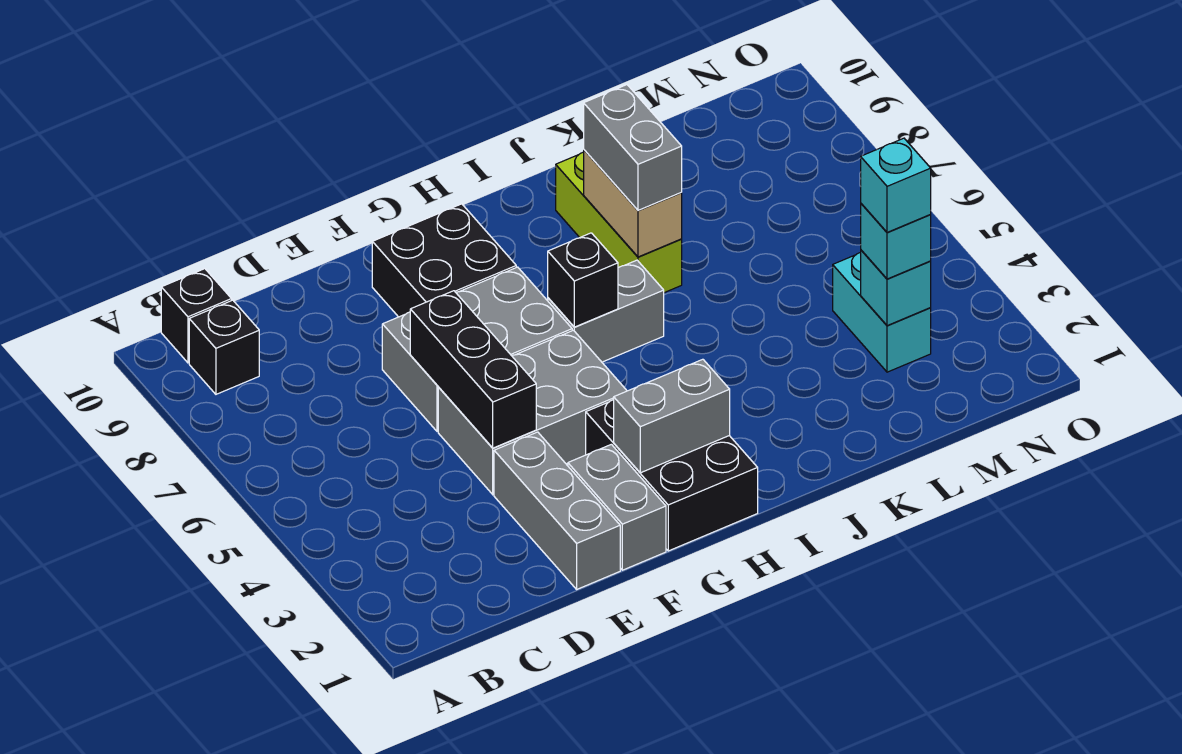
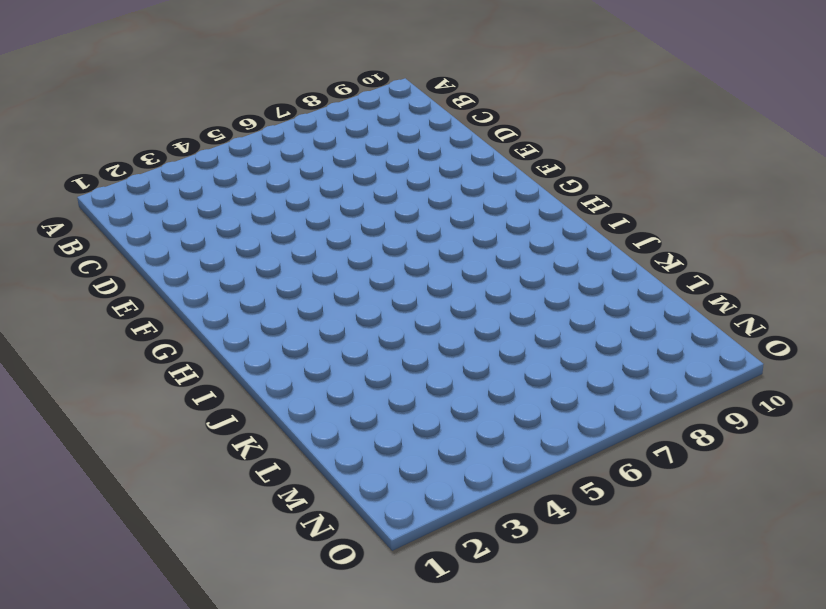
none -> black 1x1 brick [189,300,259,394]
none -> black 1x1 brick [161,269,232,363]
none -> grey 1x3 brick [494,432,620,589]

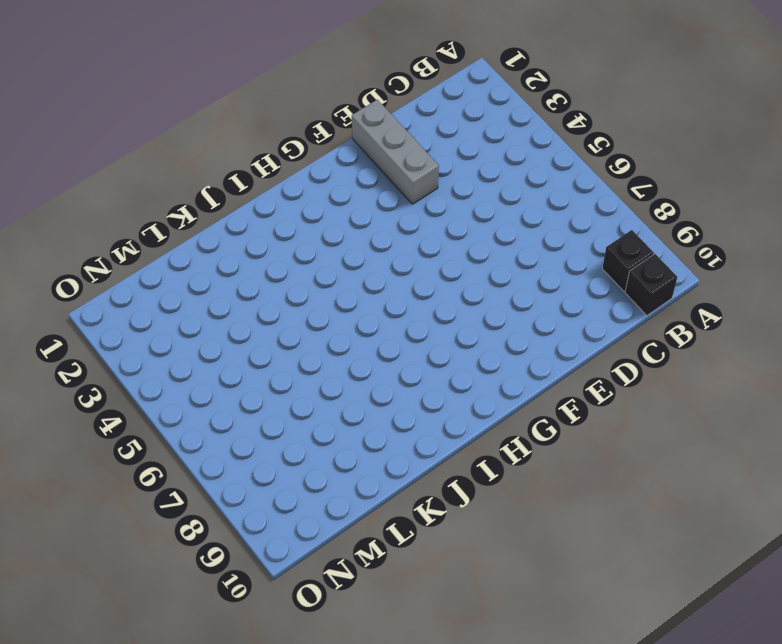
none -> grey 2x3 brick [438,330,627,495]
none -> grey 2x3 brick [382,267,572,431]
none -> grey 1x2 brick [568,444,666,570]

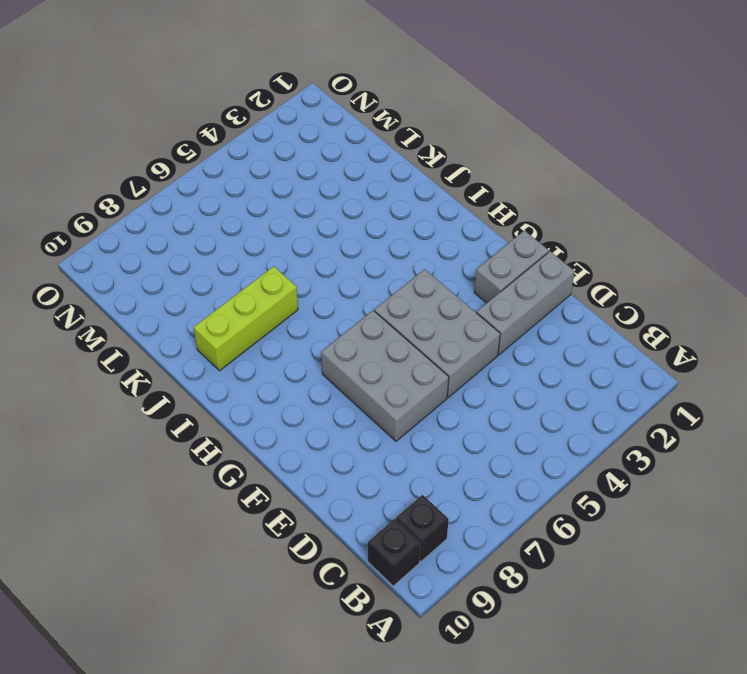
none -> black 2x2 brick [372,204,516,317]
none -> black 2x3 brick [586,400,758,551]
none -> grey 1x2 brick [548,260,664,362]

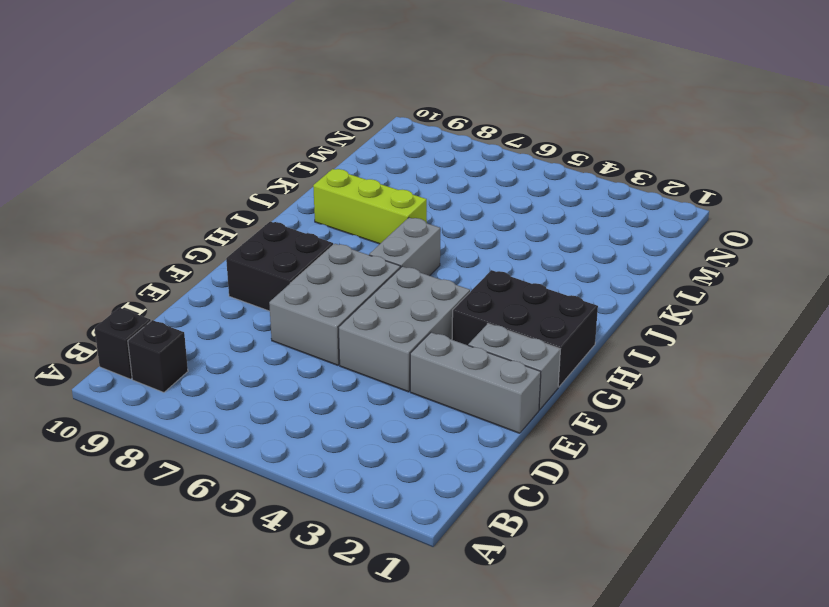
none -> cyan 1x2 brick [833,252,931,372]
none -> black 1x3 brick [410,291,536,448]
none -> grey 1x2 brick [614,359,730,473]

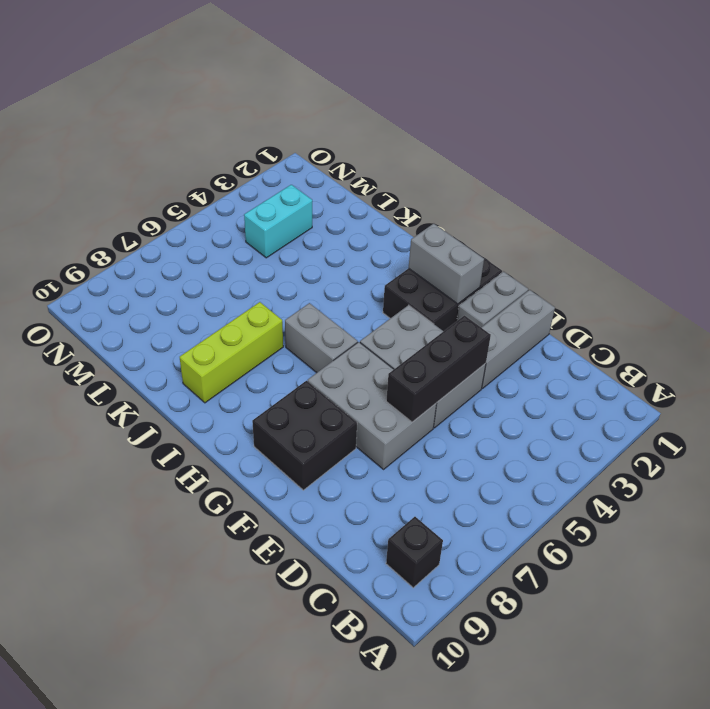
none -> black 1x1 brick [161,269,232,363]
none -> black 1x1 brick [548,233,618,327]
none -> tan 1x2 brick [584,150,682,257]

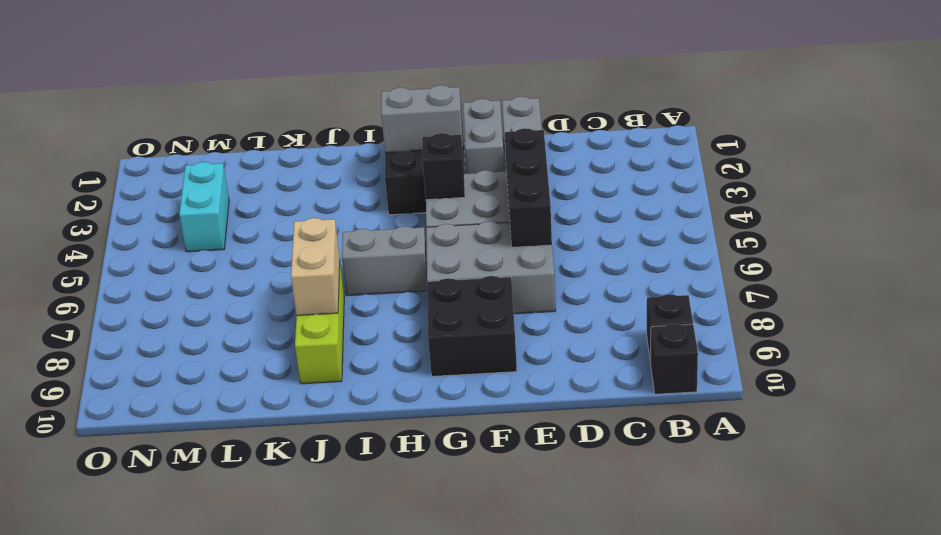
black 1x1 brick [422,133,465,200] -> black 1x1 brick moved to [548,233,618,327]
none -> cyan 1x1 brick [861,250,931,326]
none -> grey 1x2 brick [584,85,682,210]
none -> cyan 1x1 brick [861,204,931,279]

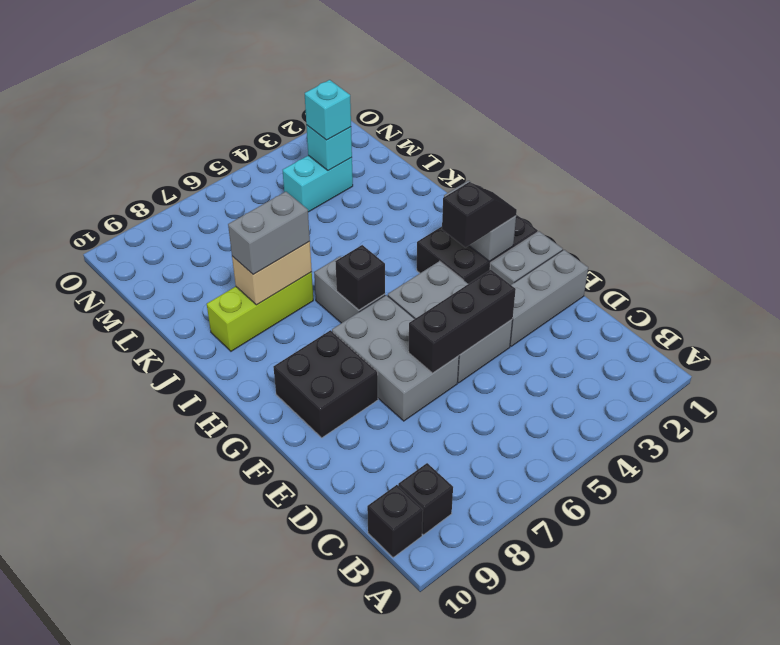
black 1x2 slope [442,182,517,247] -> none
none -> cyan 1x1 brick [861,138,931,232]

